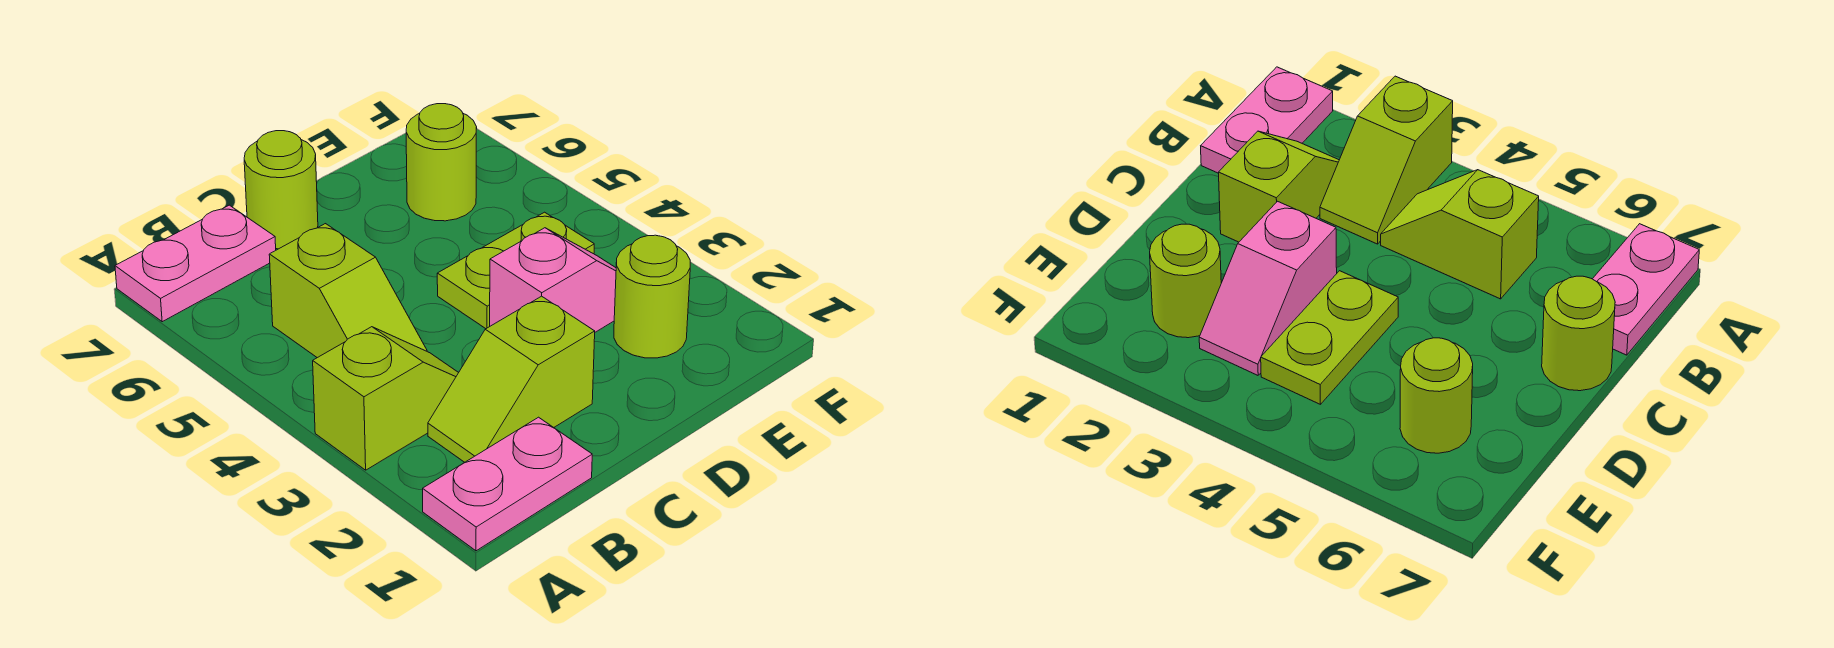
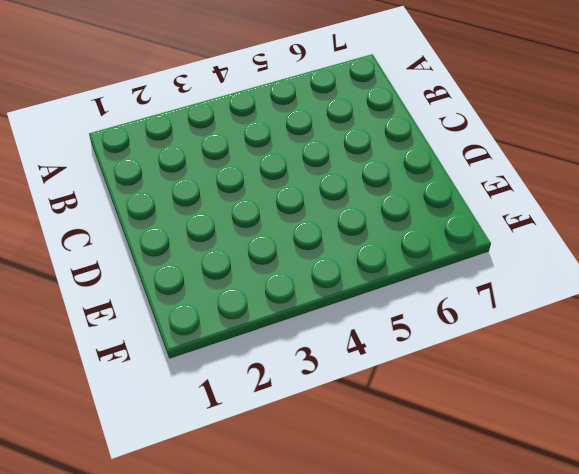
none -> pink 1x2 plate [423,417,592,551]
none -> lime 1x2 slope [313,327,459,470]

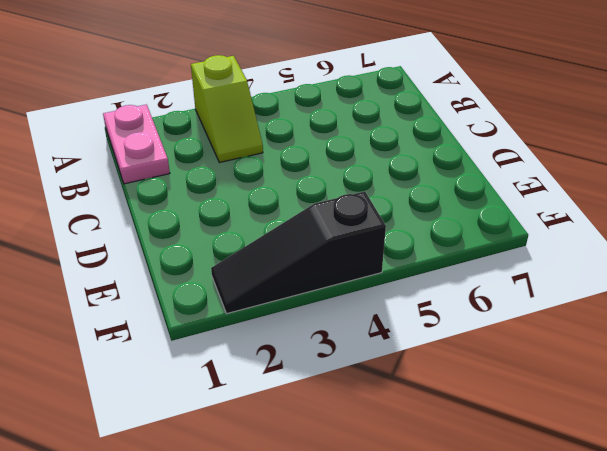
black 1x3 slope [211,191,386,314] -> none
none -> pink 1x2 plate [115,205,276,322]
none -> lime 1x2 slope [428,296,595,462]

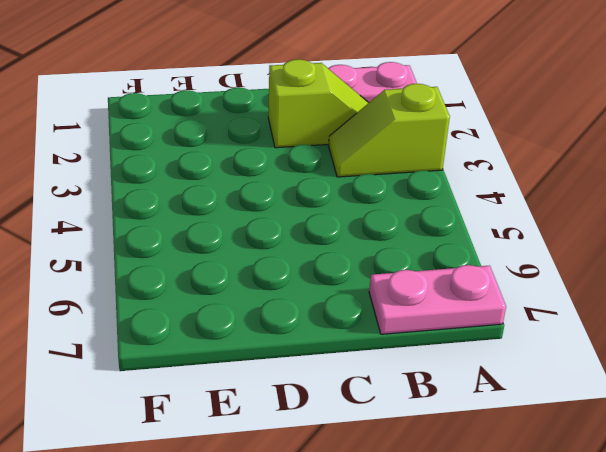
none -> lime 1x2 slope [269,224,427,358]
none -> lime 1x1 round brick [244,131,318,249]

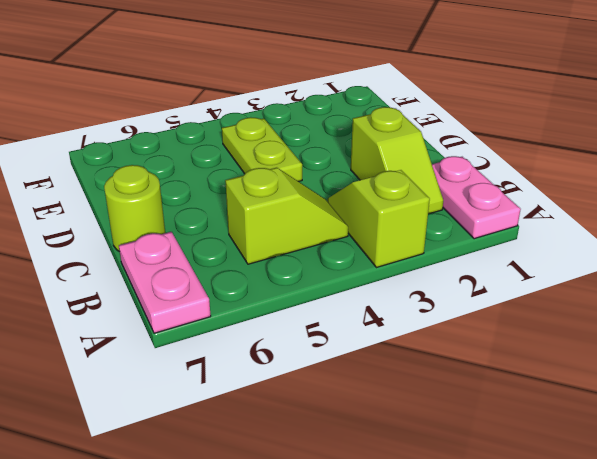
none -> pink 1x2 slope [490,228,616,332]
none -> lime 1x1 round brick [614,235,690,358]

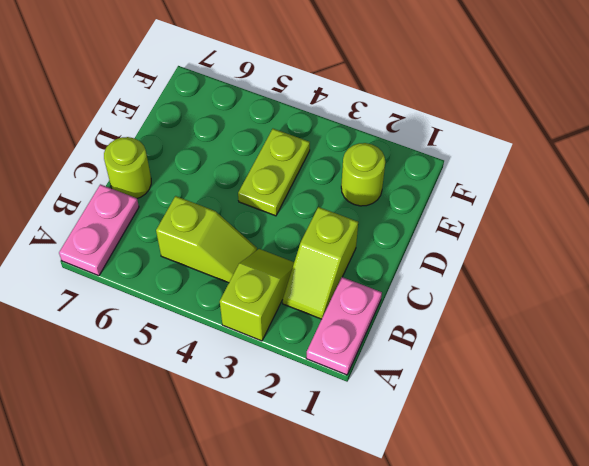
none -> pink 1x2 slope [490,228,616,332]
none -> lime 1x1 round brick [406,104,477,221]

